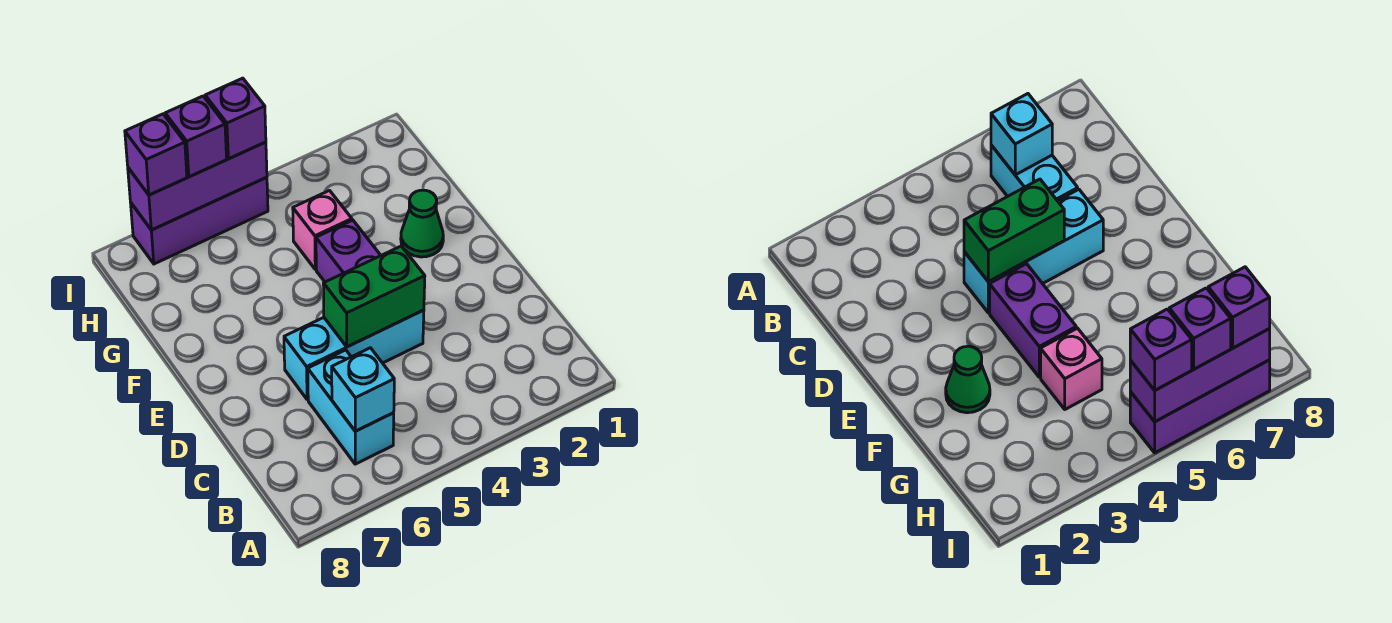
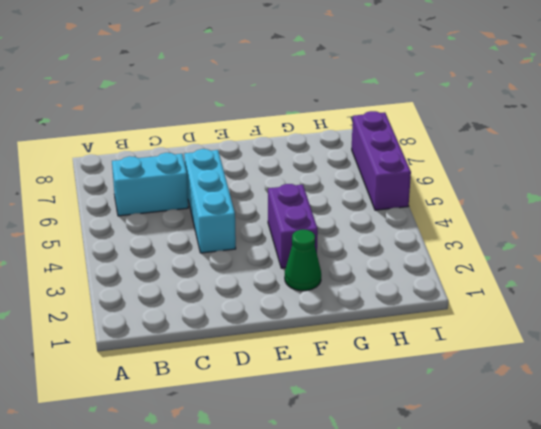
purple 1x2 brick [268,184,318,268] -> purple 1x2 brick turned to [316,220,381,282]
none -> pink 1x1 brick [293,191,352,269]
none -> cyan 1x1 brick [332,348,394,431]
none -> green 1x2 brick [323,246,425,347]

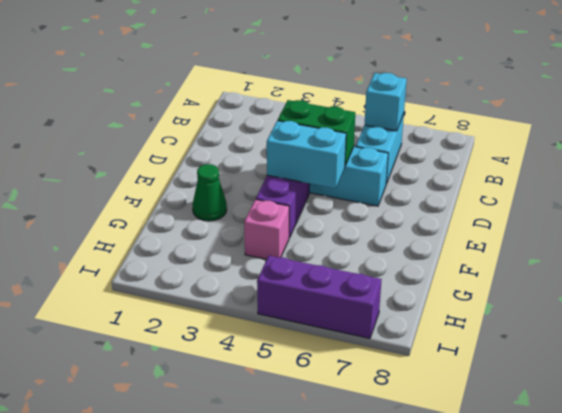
cyan 1x2 brick [267,121,346,189] -> none
none -> purple 1x3 brick [128,142,267,230]
none -> purple 1x1 brick [205,78,266,159]
none -> purple 1x1 brick [165,96,227,177]

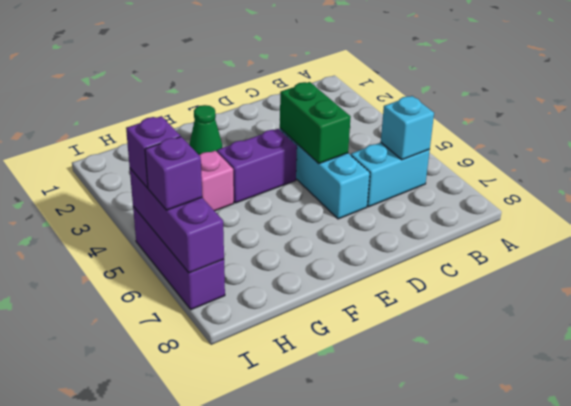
none -> purple 1x1 brick [125,114,187,195]

